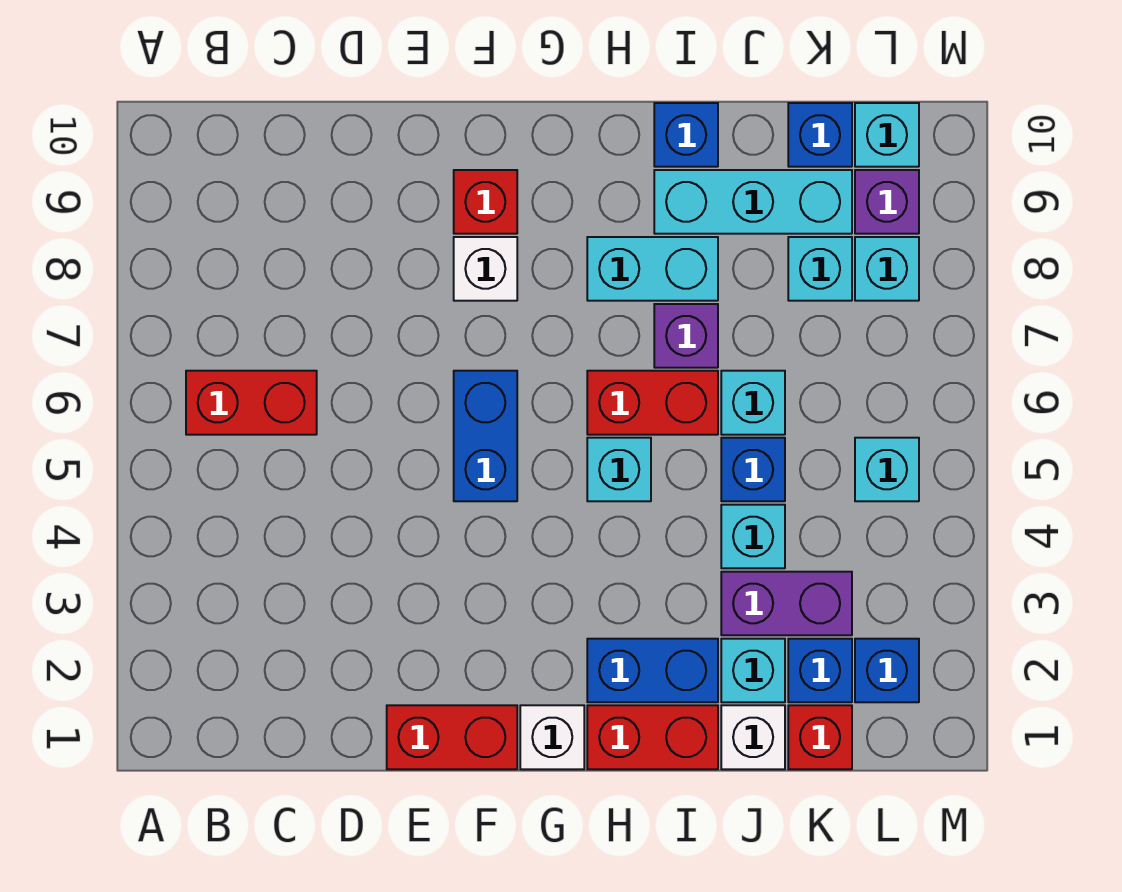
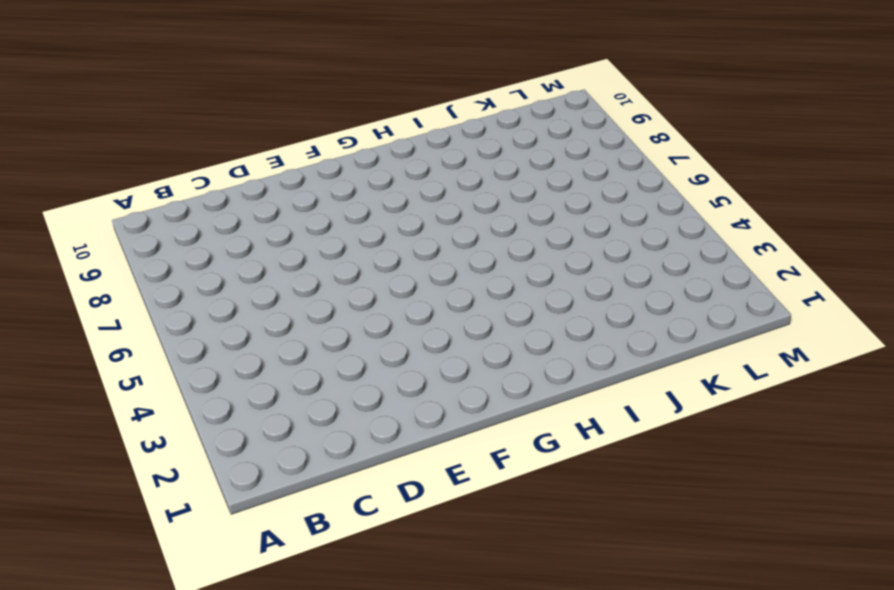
none -> red 1x2 brick [186,371,317,435]
none -> red 1x2 brick [387,705,517,769]
none -> blue 1x2 brick [454,371,517,501]

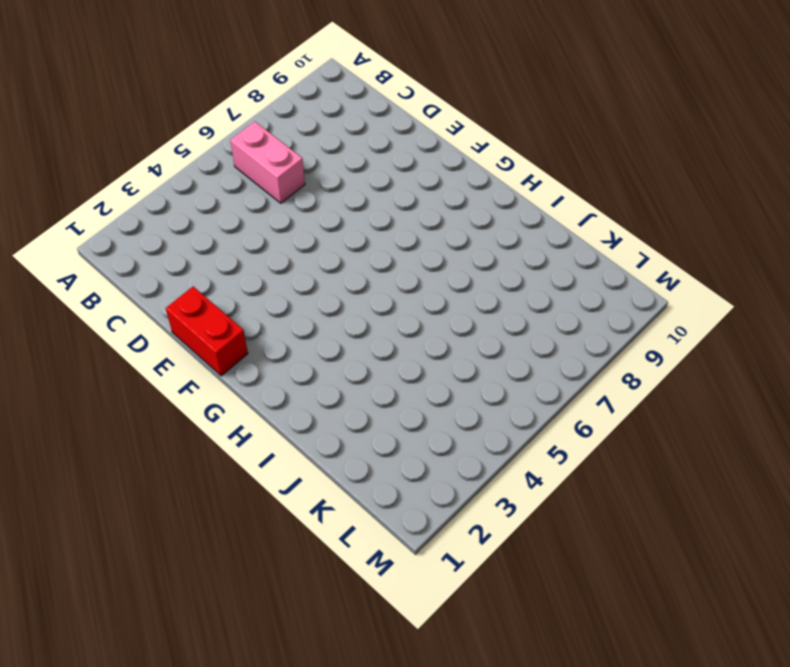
pink 1x2 brick [230,122,305,203] -> red 1x2 brick [186,371,317,435]
none -> blue 1x2 brick [454,371,517,501]
none -> white 1x1 brick [454,237,517,301]
none -> red 1x1 brick [454,170,517,234]

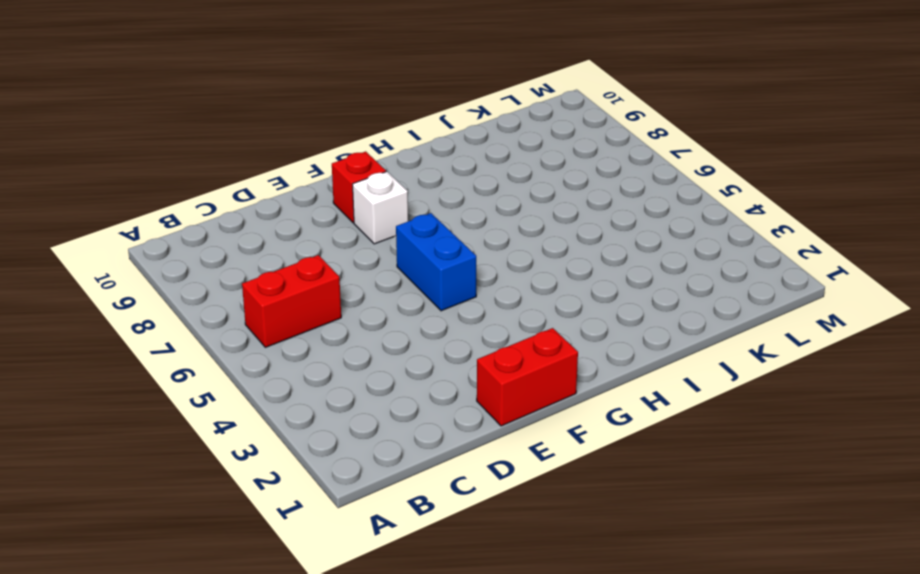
none -> white 1x1 brick [520,705,584,769]
none -> red 1x2 brick [587,705,718,769]
none -> blue 1x2 brick [587,639,718,702]

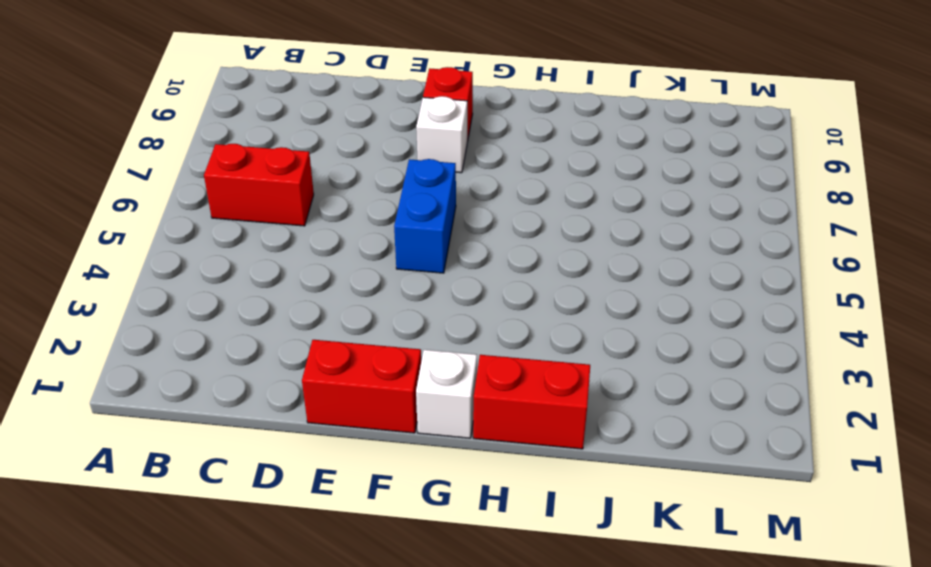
none -> blue 1x2 brick [587,639,718,702]
none -> cyan 1x1 brick [587,438,651,501]
none -> red 1x2 brick [587,371,718,435]

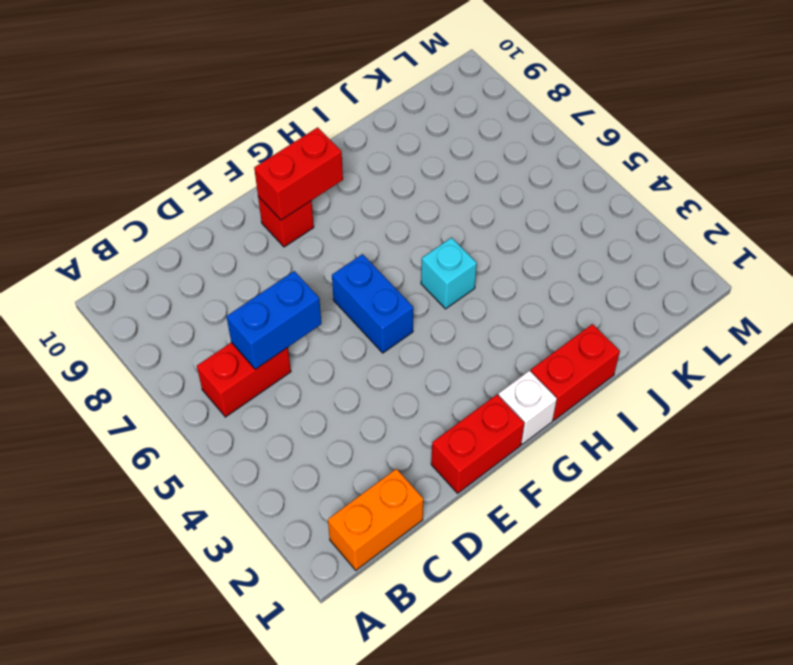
orange 1x2 brick [328,469,423,570] -> none
blue 1x2 brick [227,271,321,369] -> blue 1x2 brick moved to [587,639,718,702]
red 1x2 brick [254,127,343,220] -> red 1x2 brick moved to [587,371,718,435]
none -> white 1x1 brick [454,237,517,301]
none -> cyan 1x2 brick [587,237,718,301]
none -> purple 1x1 brick [654,304,718,368]

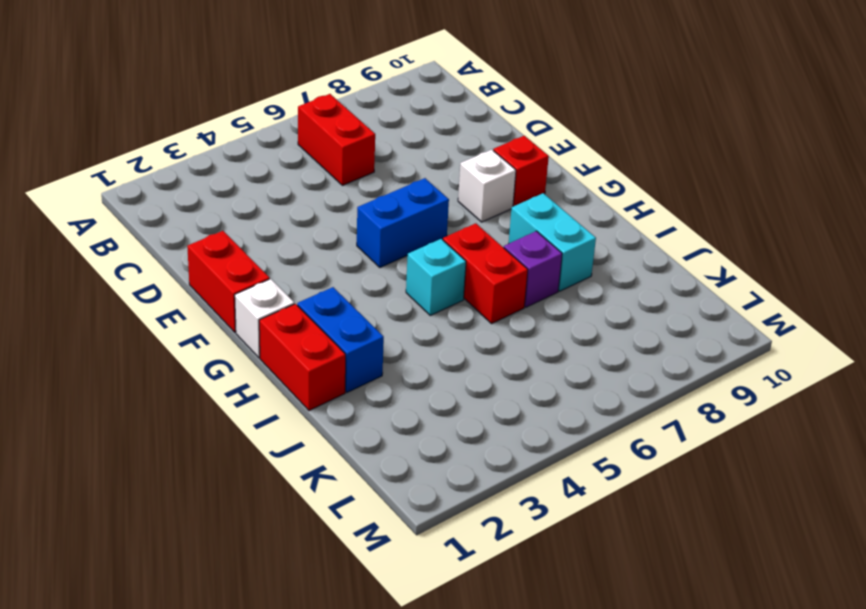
none -> cyan 1x3 brick [654,170,852,234]
none -> blue 1x1 brick [654,103,718,167]
none -> white 1x1 brick [721,705,785,769]

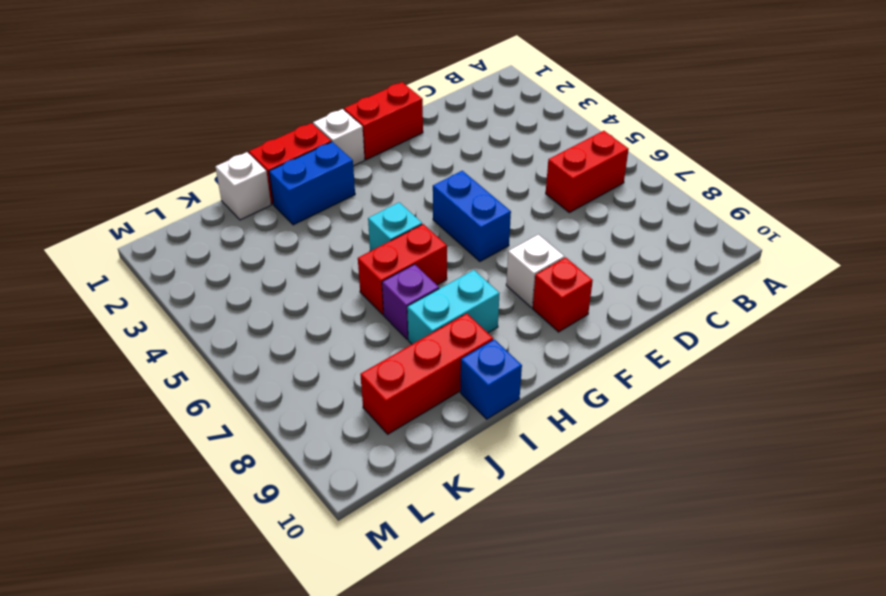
red 1x3 brick [360,314,493,434] -> cyan 1x3 brick [654,170,852,234]
none -> cyan 1x1 brick [721,639,785,702]
none -> purple 1x2 brick [721,572,852,635]
none -> cyan 1x1 brick [721,505,785,568]

